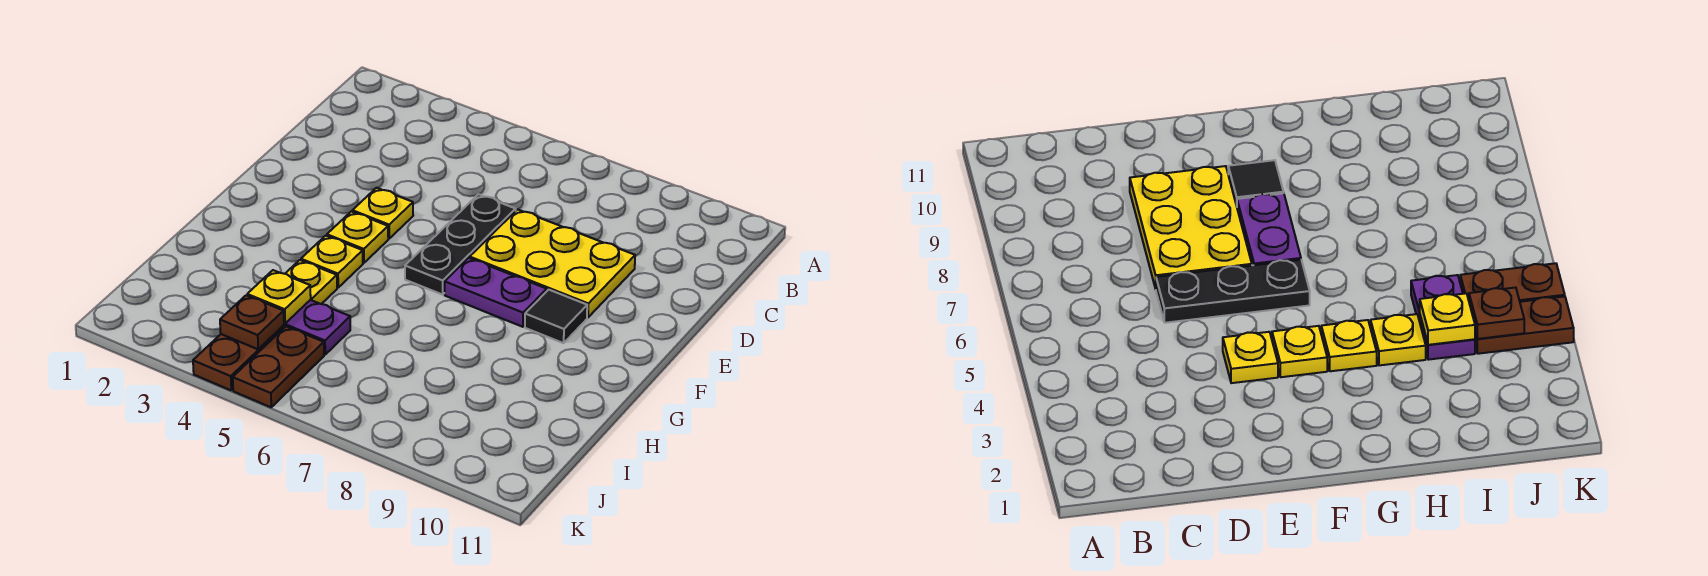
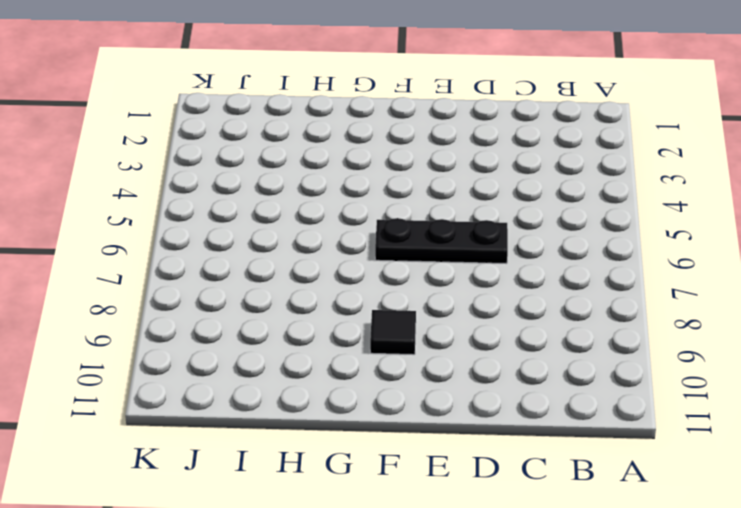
none -> yellow 2x3 plate [470,209,635,318]
none -> yellow 1x1 plate [352,188,413,239]
none -> yellow 1x1 plate [327,211,388,263]

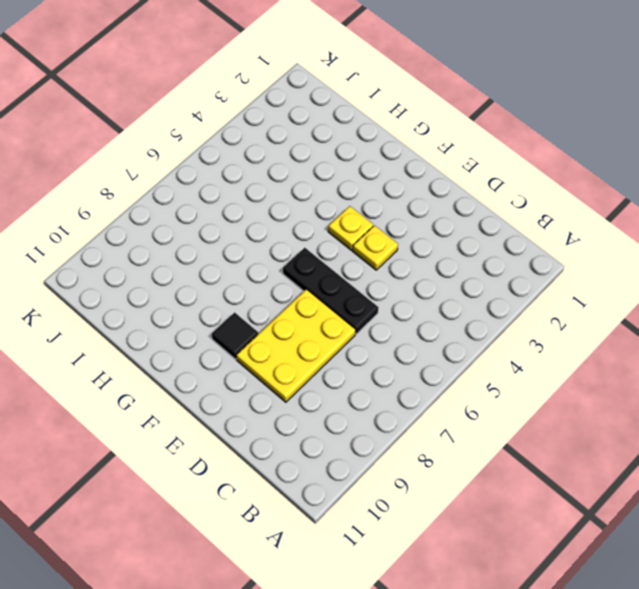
none -> purple 1x2 plate [445,258,547,327]
none -> yellow 1x1 plate [301,236,363,288]
none -> yellow 1x1 plate [285,260,337,304]

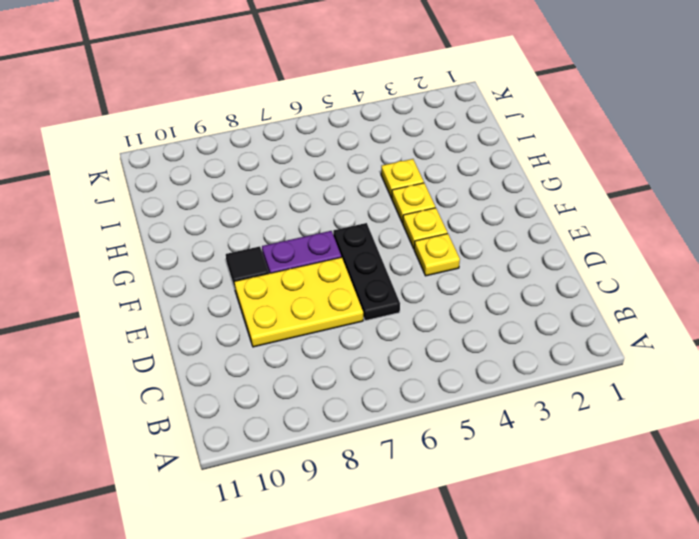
none -> purple 1x2 plate [284,300,350,355]
none -> brown 1x2 plate [193,325,284,390]
none -> brown 1x2 plate [233,326,324,407]

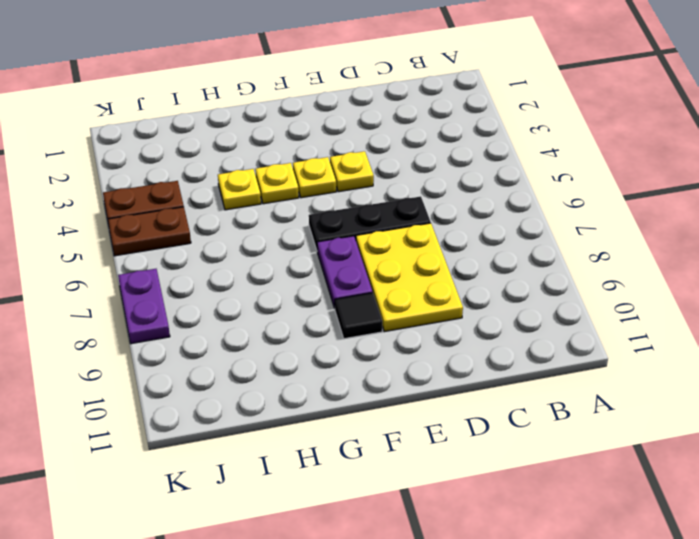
purple 1x2 plate [118,269,170,344] -> purple 1x2 plate moved to [284,300,350,355]
none -> yellow 1x1 plate [247,270,311,323]
none -> brown 1x1 plate [220,295,284,349]

